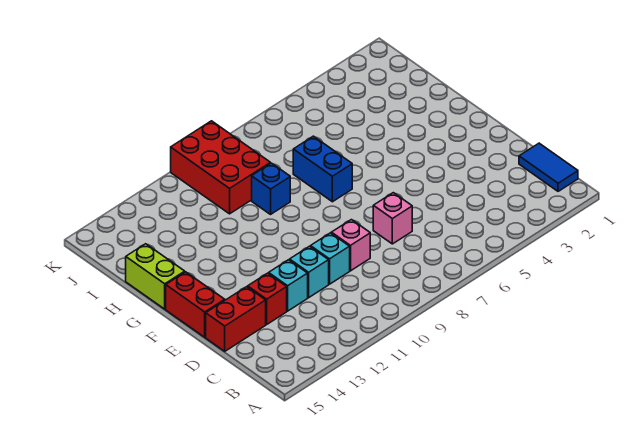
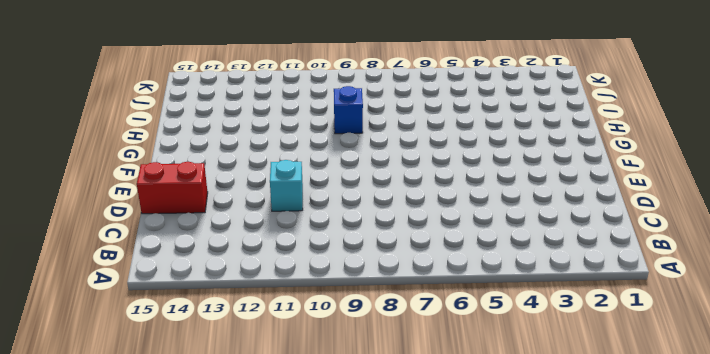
none -> blue 1x2 tile [519,143,578,191]
none -> pink 1x1 brick [373,193,412,244]
none -> pink 1x1 brick [331,220,370,271]

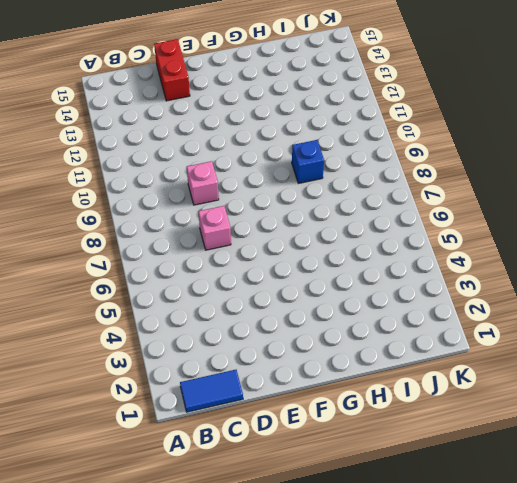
none -> cyan 1x1 brick [311,233,350,284]
none -> cyan 1x1 brick [290,246,329,298]
none -> cyan 1x1 brick [269,260,308,311]

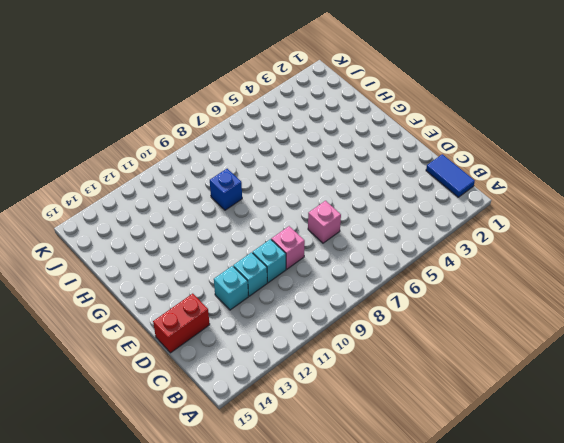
none -> red 1x1 brick [248,273,287,324]
none -> red 1x2 brick [166,272,225,337]
none -> blue 1x2 brick [293,136,352,202]

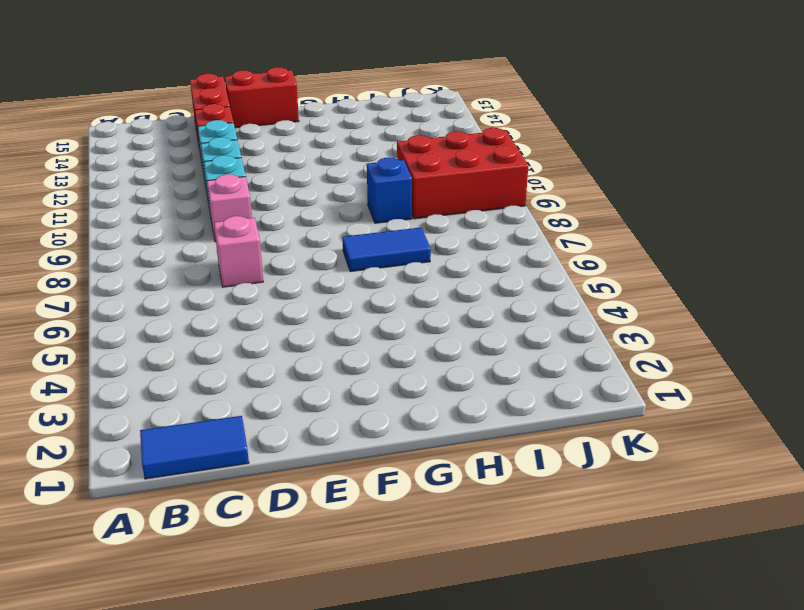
blue 1x2 tile [342,228,431,272] -> blue 1x2 brick [293,136,352,202]
none -> lime 1x2 brick [126,244,185,309]

